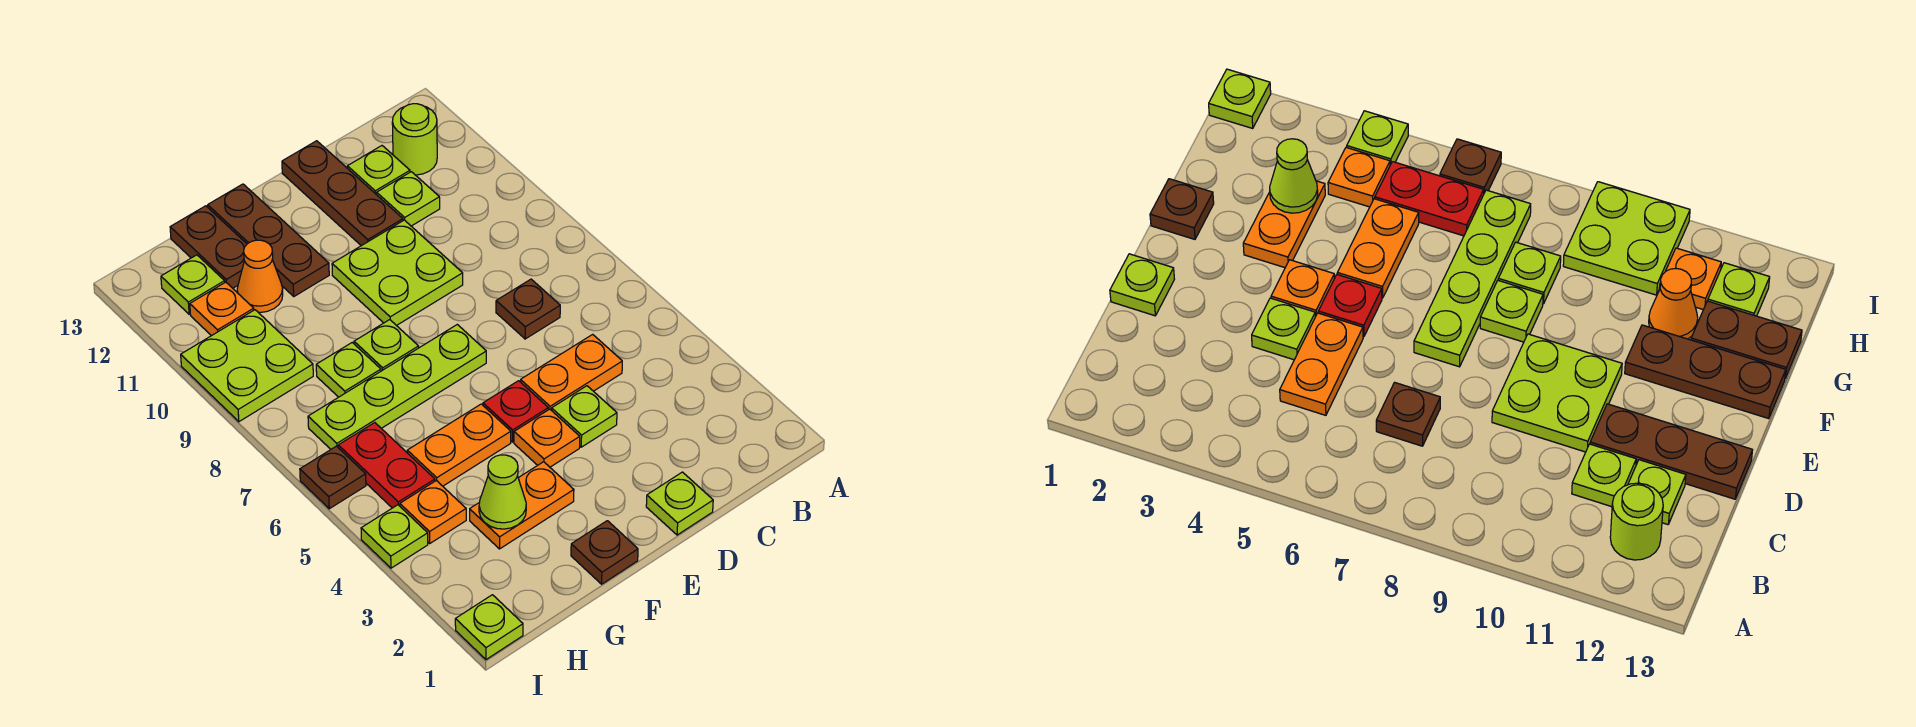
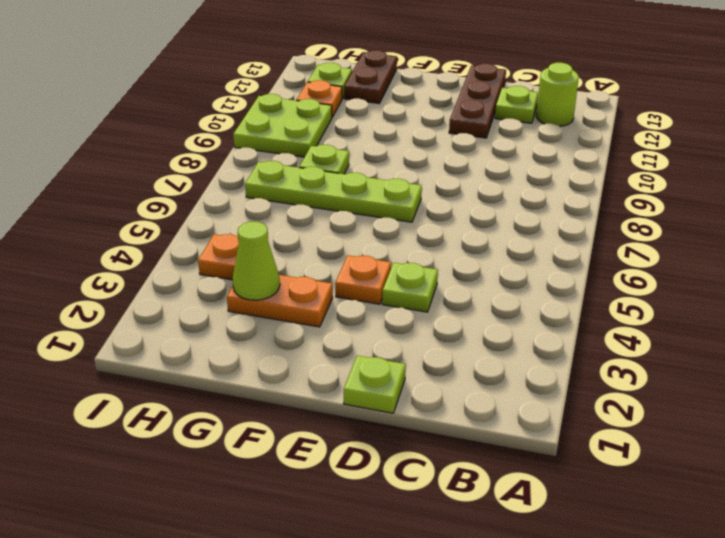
none -> orange 1x2 plate [520,334,622,410]
none -> brown 1x1 plate [496,279,560,339]
none -> lime 1x1 plate [377,172,440,226]

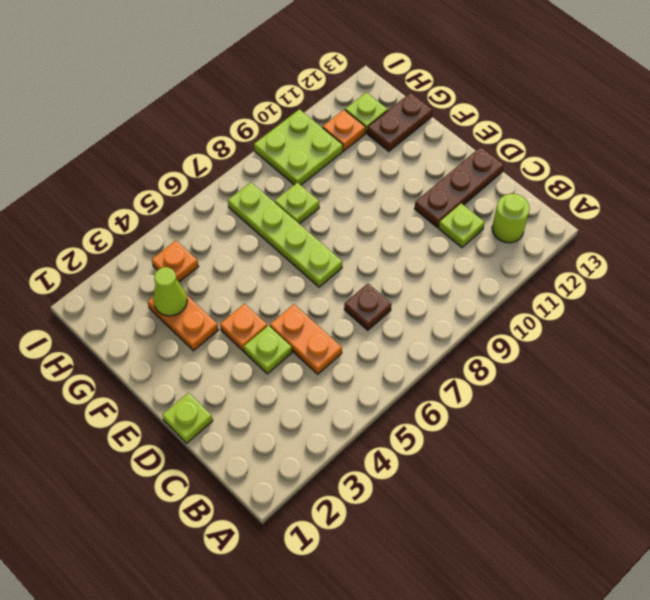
none -> lime 1x1 plate [347,146,410,195]
none -> lime 2x2 plate [332,220,463,326]
none -> red 1x1 plate [483,381,548,442]

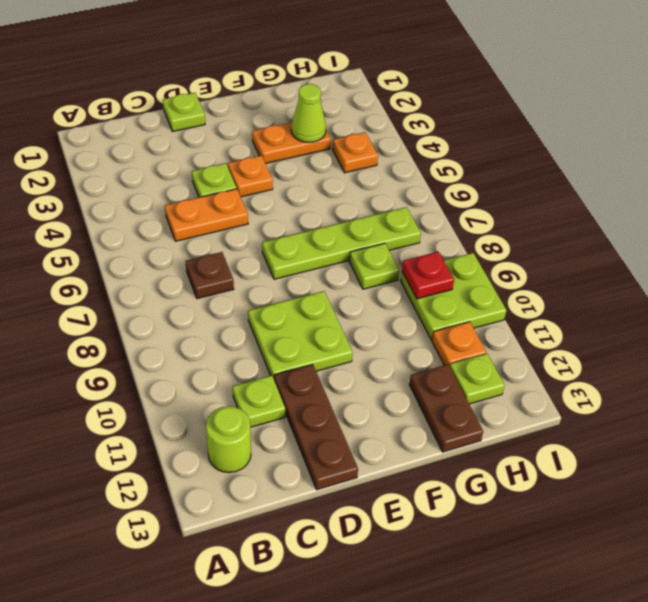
red 1x1 plate [402,252,454,299] -> red 1x1 plate moved to [483,381,548,442]
none -> lime 1x1 plate [347,146,410,195]
none -> brown 1x1 plate [571,521,638,584]
none -> orange 1x2 plate [407,404,511,486]

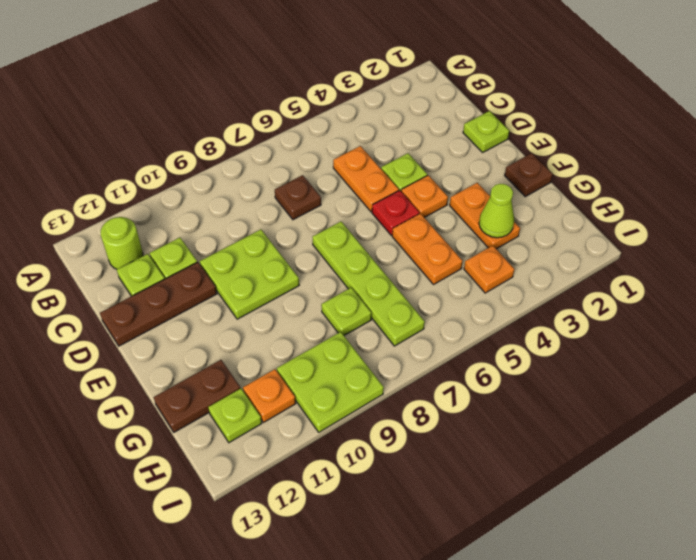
none -> lime 1x1 plate [354,320,419,371]
none -> brown 1x3 plate [208,184,329,296]
none -> orange 1x1 cone [237,240,283,312]

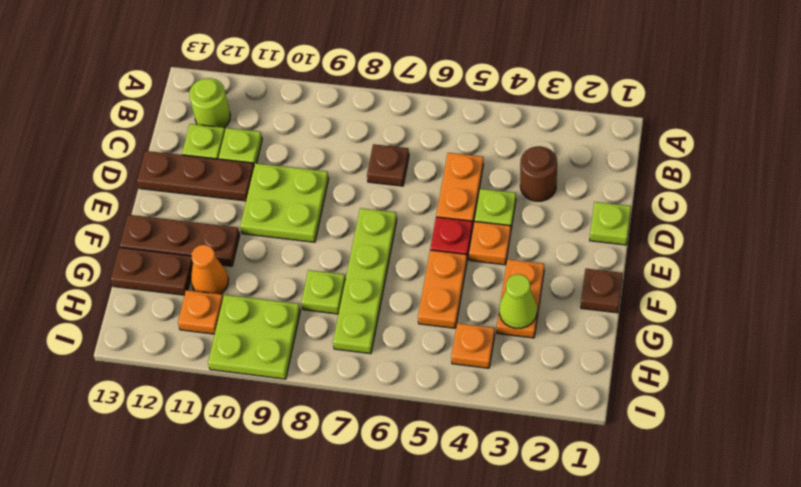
brown 1x1 round brick [520,146,557,201] -> none
none -> lime 1x1 plate [354,320,419,371]
none -> red 1x2 plate [338,423,435,508]
none -> lime 1x1 plate [161,255,225,314]

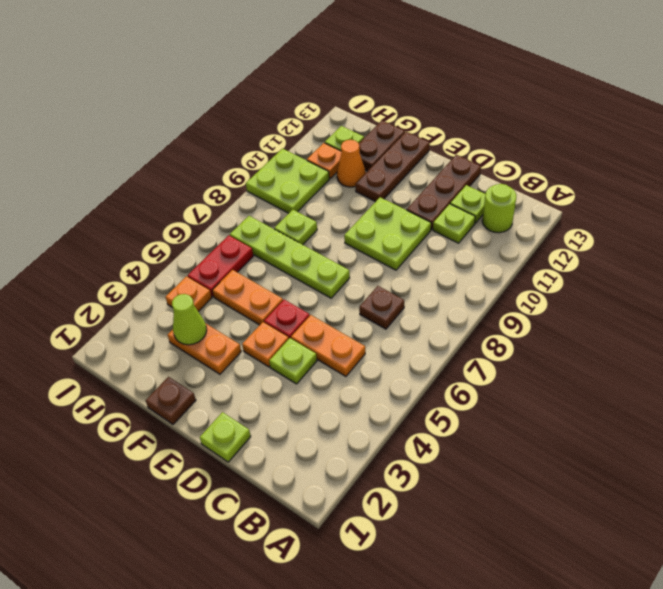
none -> lime 1x1 plate [354,320,419,371]
none -> lime 1x1 plate [455,595,523,660]
none -> lime 1x1 plate [361,505,428,568]

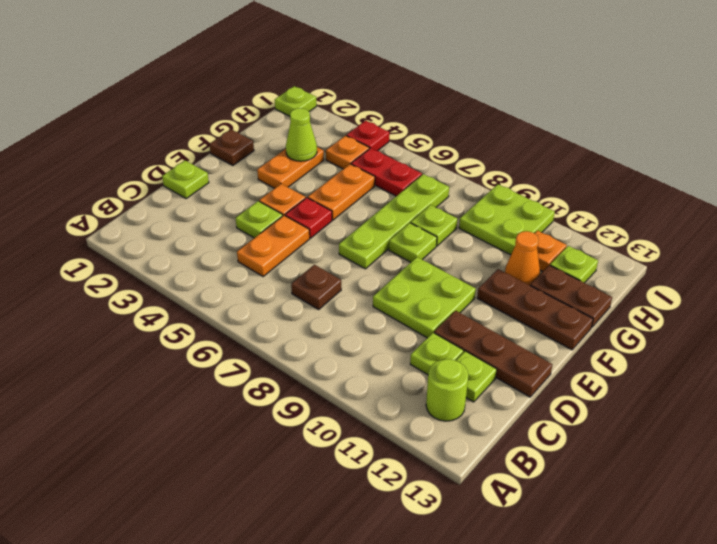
red 1x1 plate [346,121,389,151] -> lime 1x1 plate [361,505,428,568]
none -> brown 1x1 plate [300,446,366,509]

